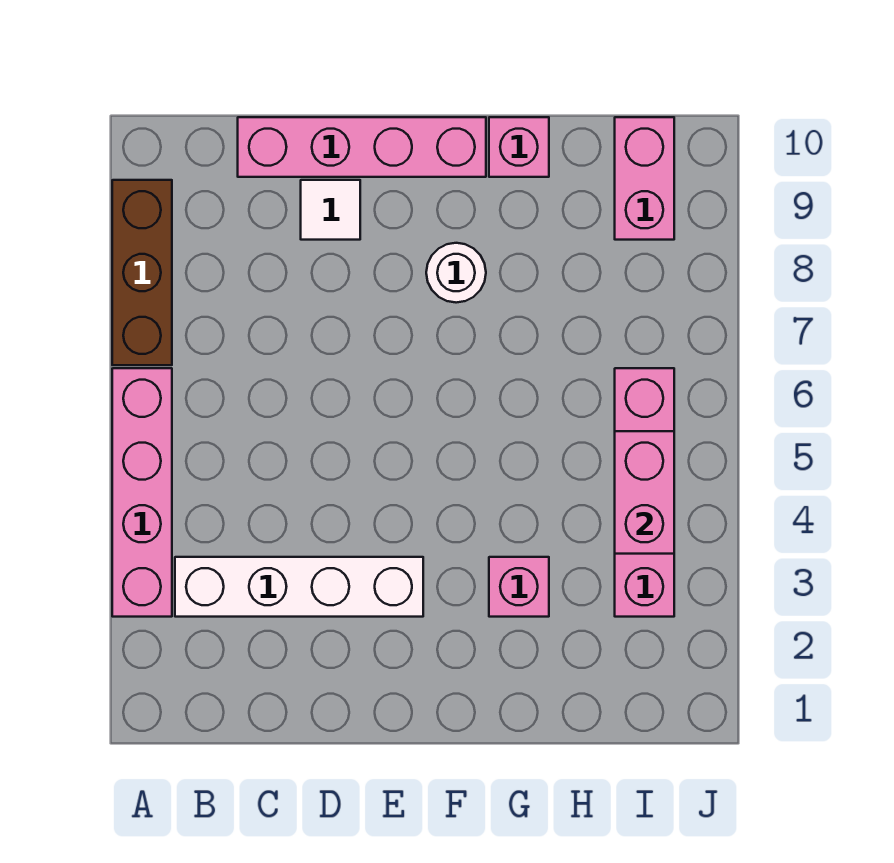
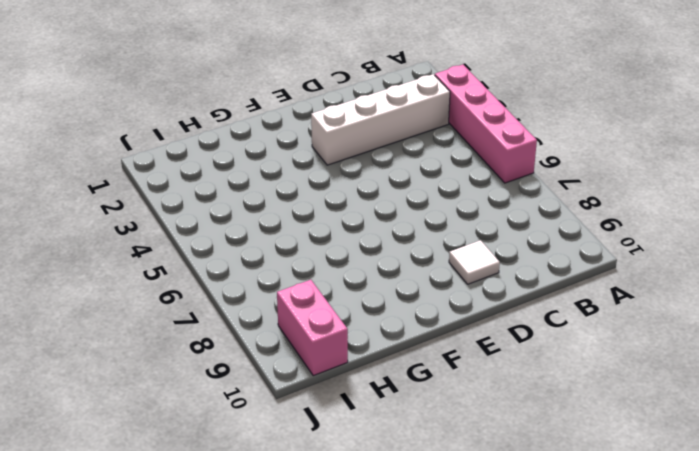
none -> brown 1x3 brick [112,180,172,365]
none -> pink 1x4 brick [238,117,486,177]

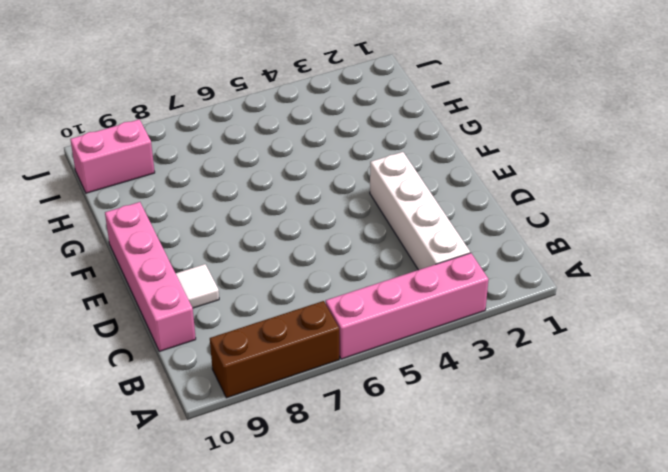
none -> white 1x1 round brick [426,243,486,303]
none -> pink 1x1 brick [489,557,549,617]

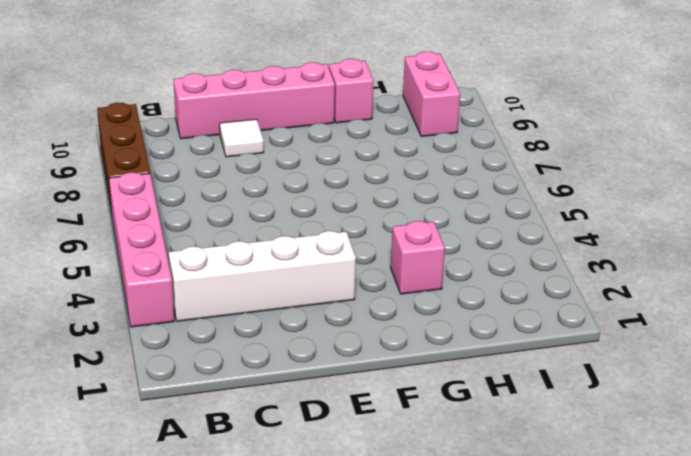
none -> white 1x1 round brick [426,243,486,303]
none -> pink 1x4 brick [615,368,674,617]

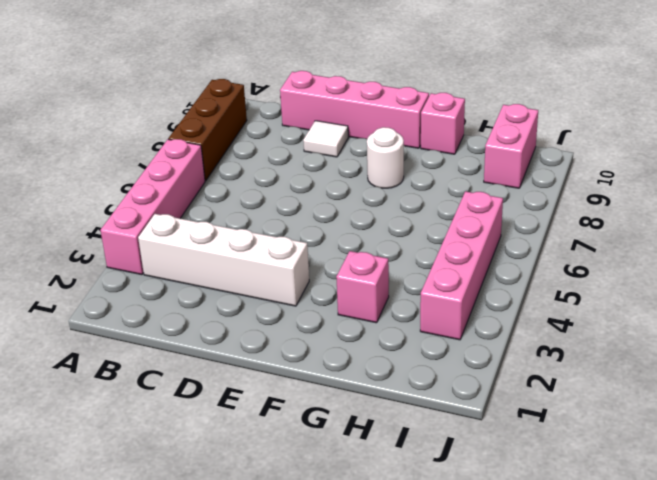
none -> pink 1x2 brick [615,431,674,554]

